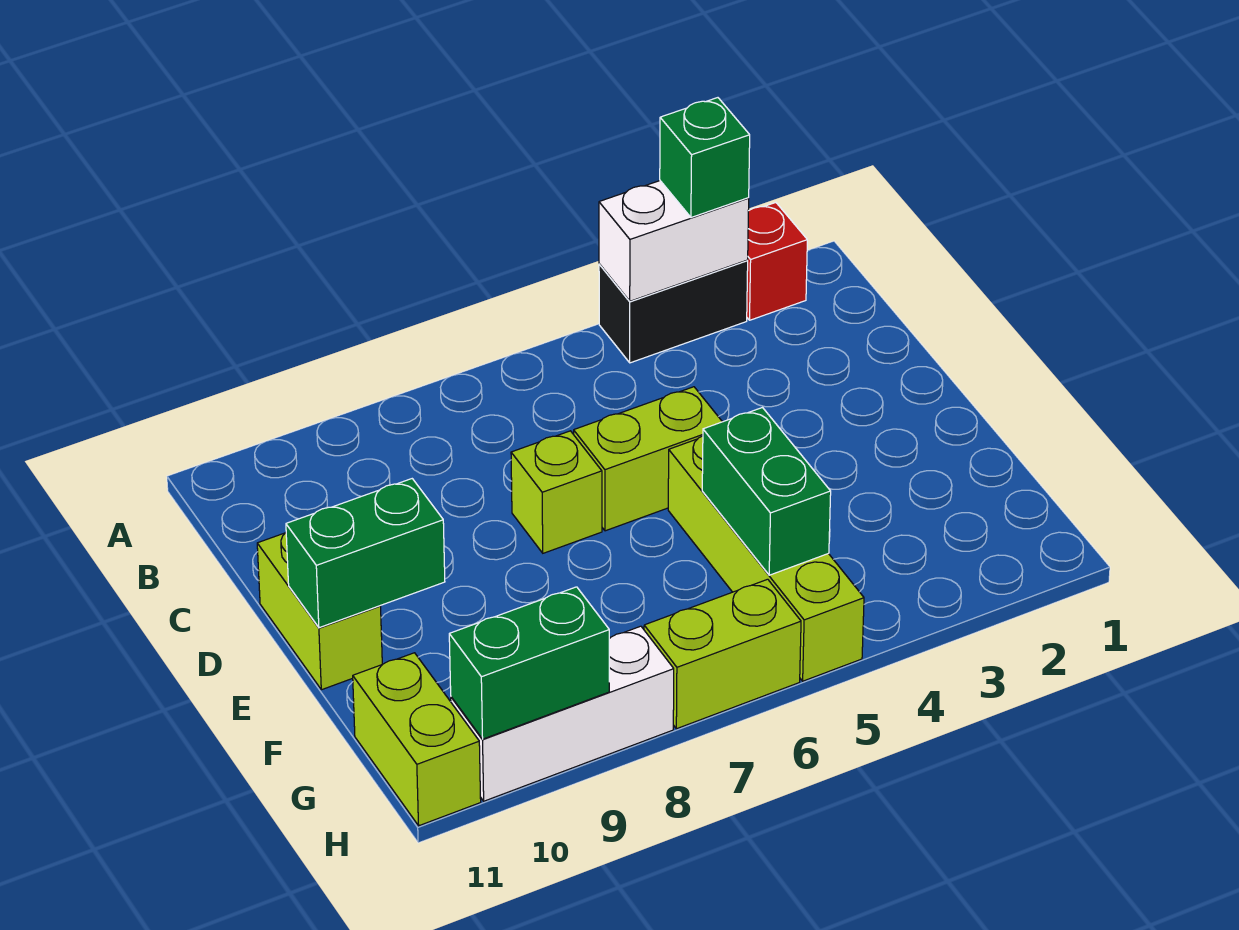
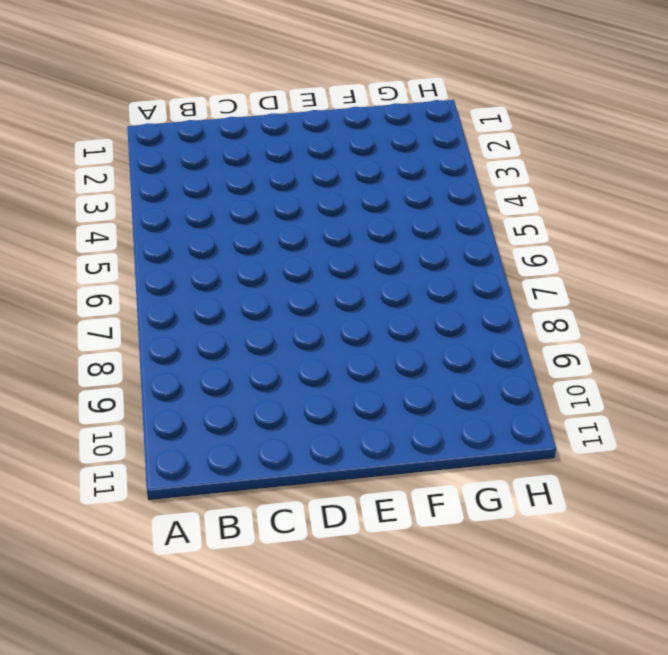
none -> red 1x1 brick [747,203,807,320]
none -> black 1x2 brick [599,260,748,363]
none -> lime 1x2 brick [574,387,722,531]

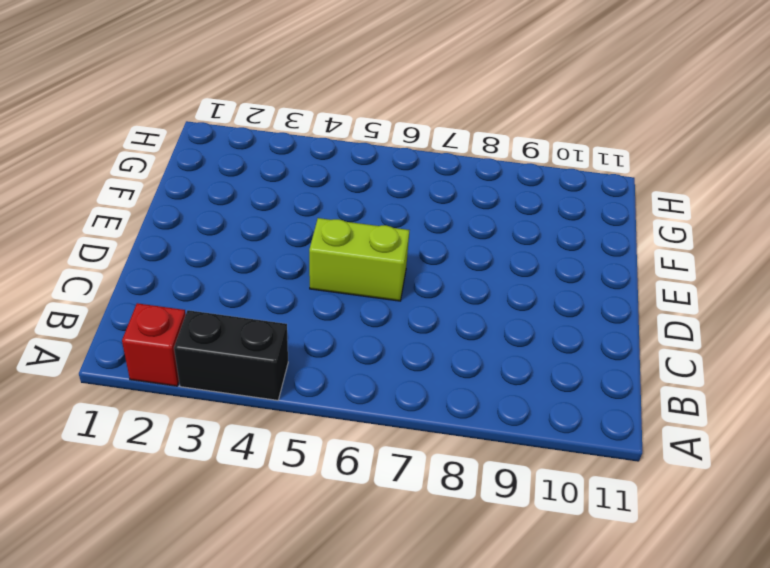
none -> lime 1x1 brick [511,431,602,553]
none -> lime 1x2 brick [257,533,382,690]
none -> lime 1x4 brick [668,436,864,681]

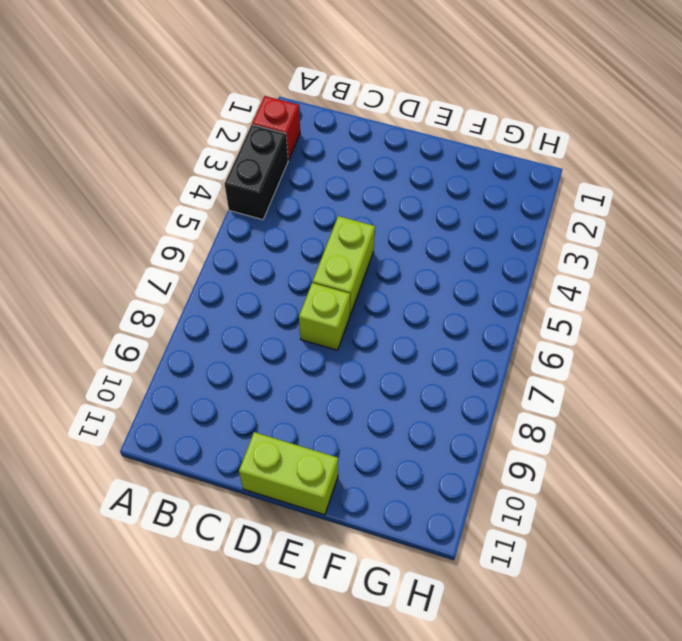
none -> lime 1x4 brick [668,436,864,681]
none -> lime 1x2 brick [353,653,481,826]
none -> lime 1x2 brick [644,579,801,729]

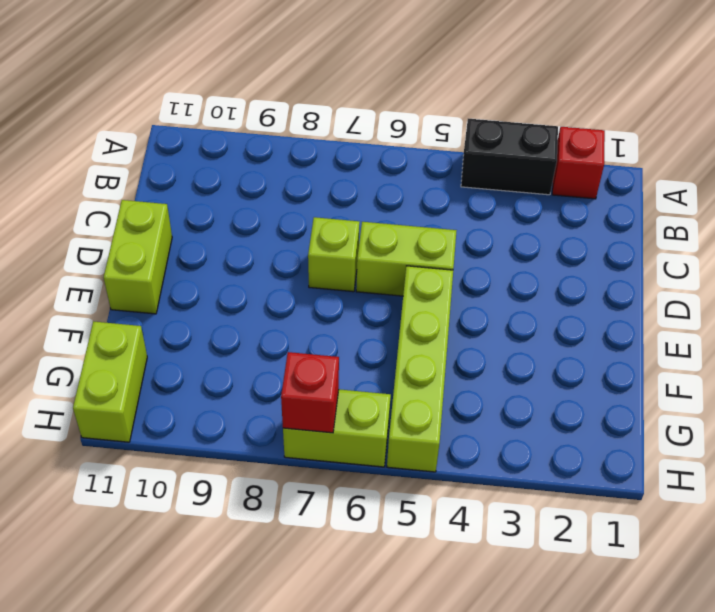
red 1x1 brick [281,352,339,433] -> none
none -> white 1x3 brick [451,626,674,801]
none -> white 1x2 brick [599,181,749,301]
none -> green 1x2 brick [286,479,445,628]

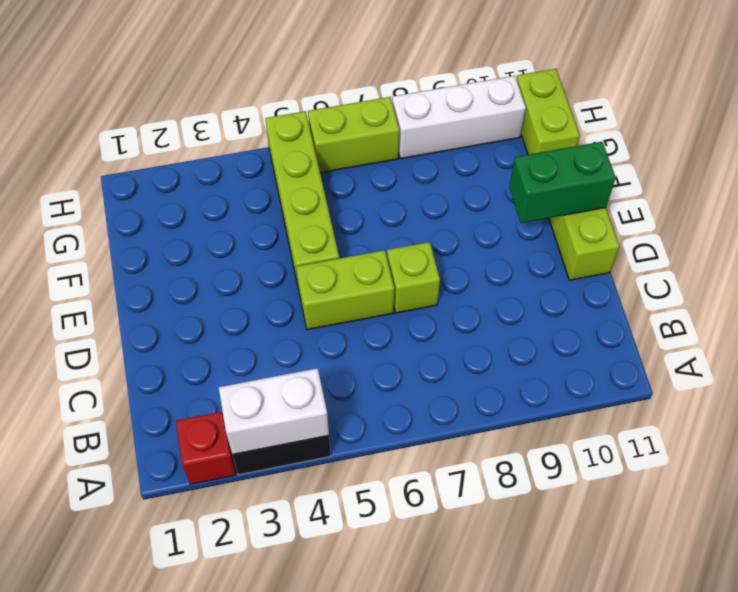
none -> green 1x2 brick [702,408,831,575]
none -> green 1x2 brick [449,587,609,739]
none -> green 1x1 brick [660,98,750,218]

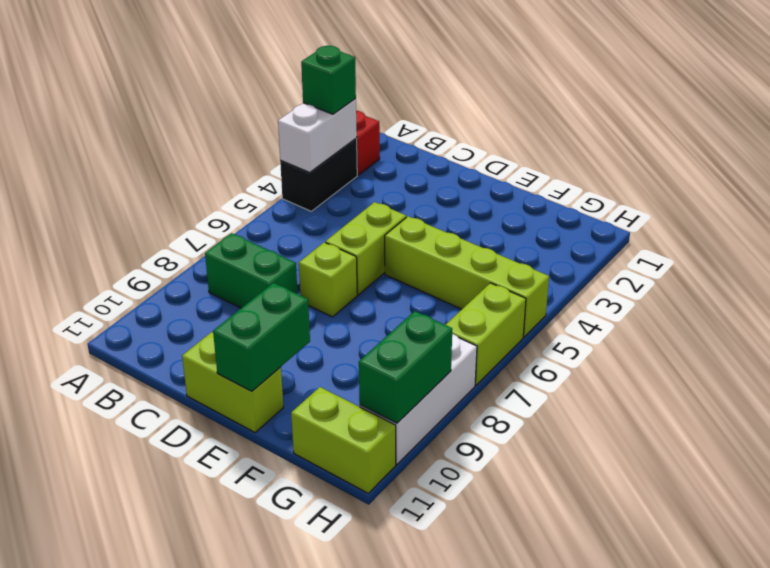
green 1x2 brick [205,233,297,308] -> green 1x2 brick moved to [702,408,831,575]

